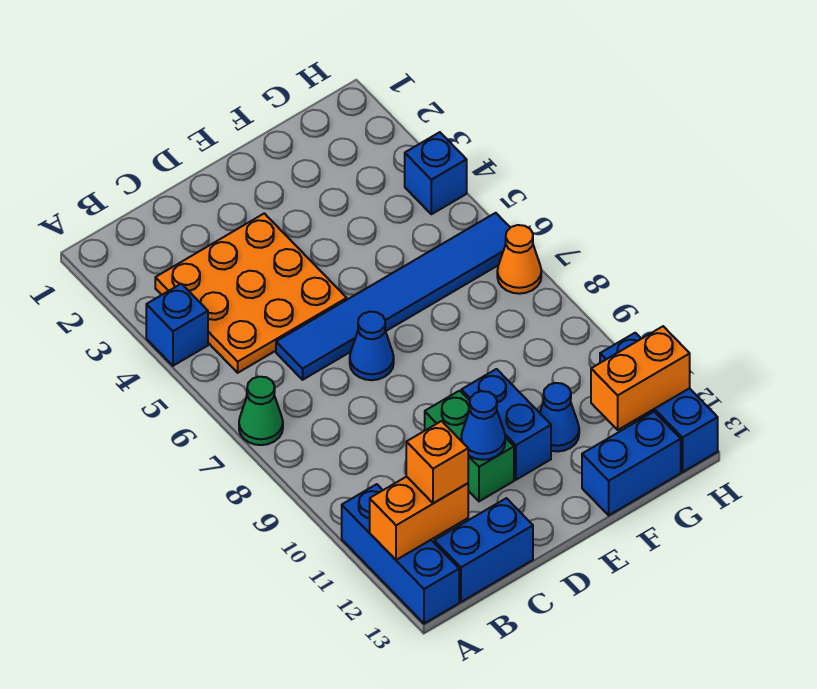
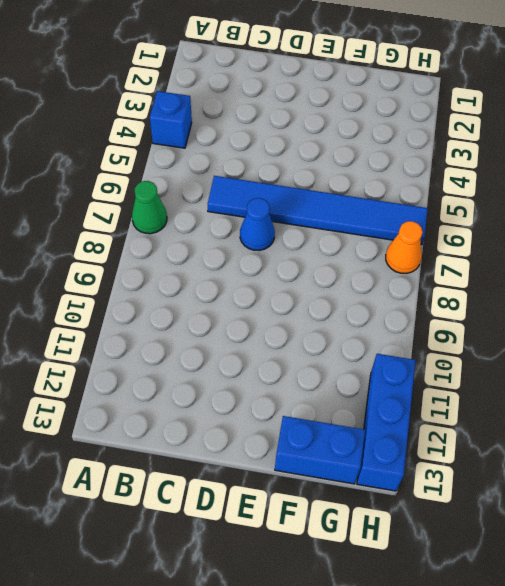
none -> blue 1x3 brick [342,484,459,624]
none -> orange 3x3 plate [155,213,347,373]
none -> blue 1x2 brick [434,498,533,602]

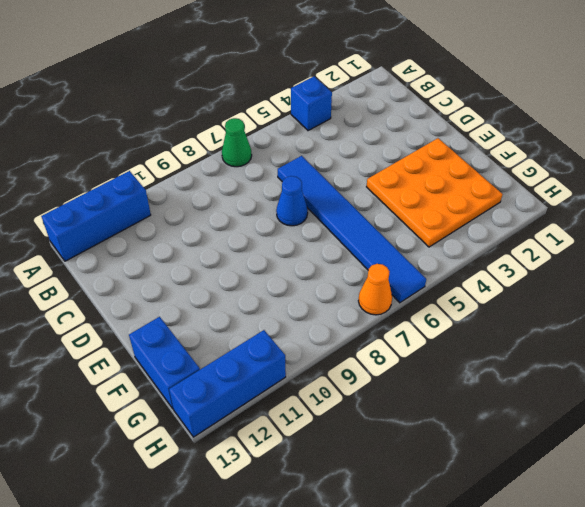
orange 3x3 plate [367,138,502,247] -> orange 3x3 plate moved to [155,213,347,373]
none -> blue 1x2 brick [434,498,533,602]
none -> green 1x2 brick [425,391,514,501]
none -> blue 1x2 brick [461,369,551,480]

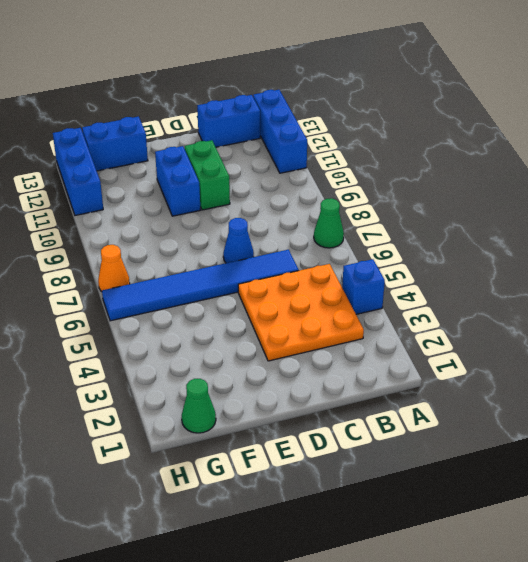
green 1x1 cone [182,379,216,433] -> none
none -> blue 1x1 cone [540,383,579,451]
none -> blue 1x1 brick [405,132,467,214]
none -> orange 1x2 brick [370,477,468,560]

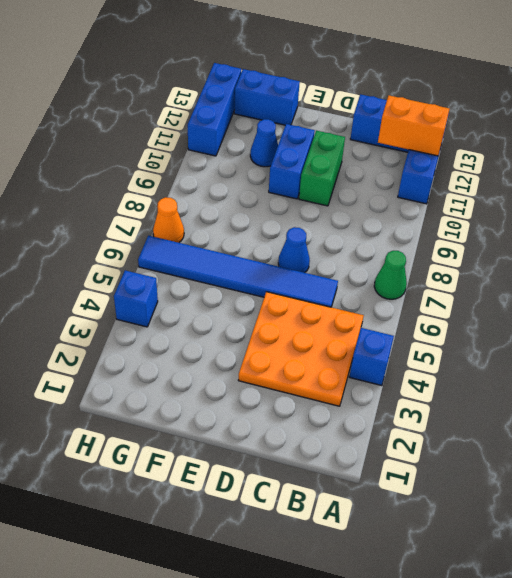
none -> blue 1x1 cone [461,391,505,460]
none -> orange 1x2 brick [591,326,690,430]
none -> orange 1x1 brick [406,421,468,503]

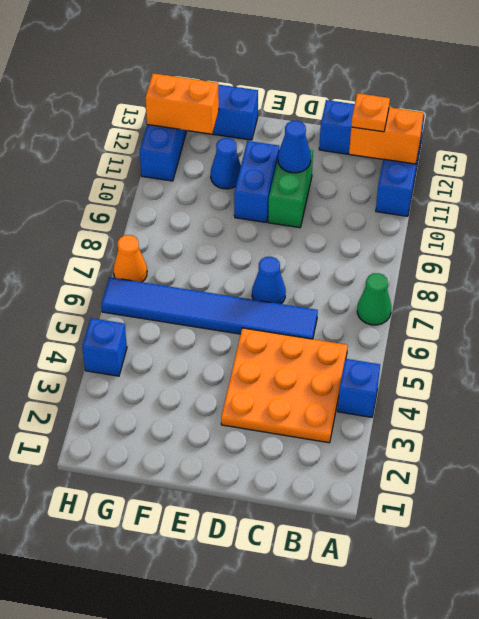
orange 1x1 plate [351,93,390,132] -> orange 1x1 brick [406,421,468,503]

